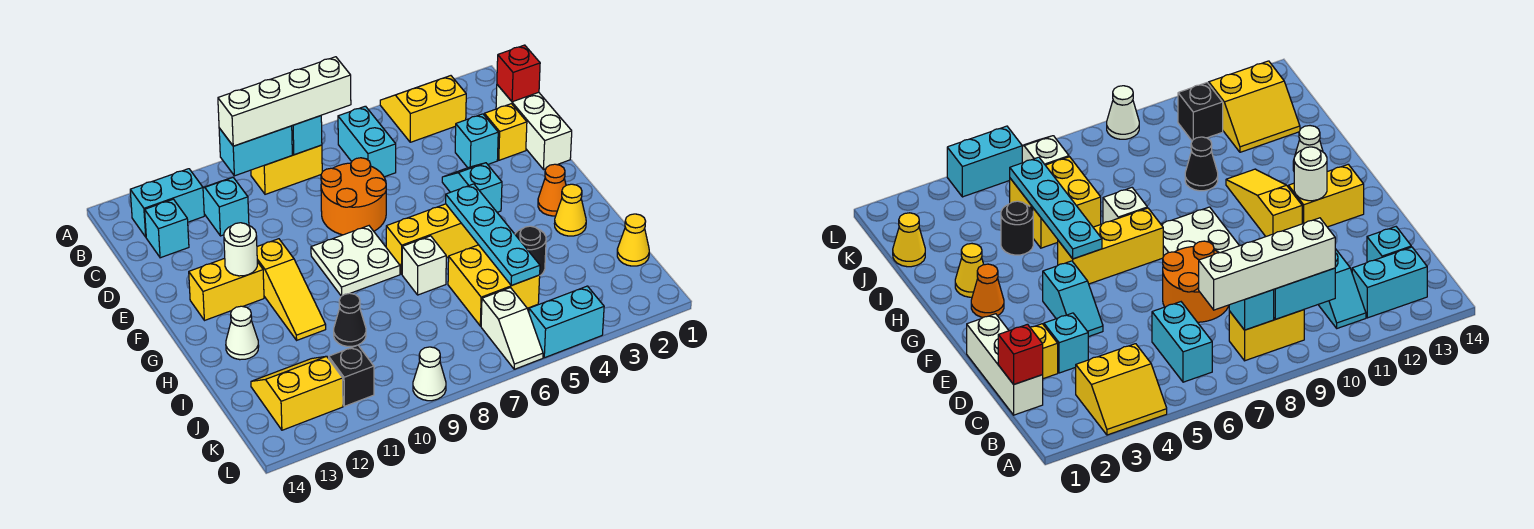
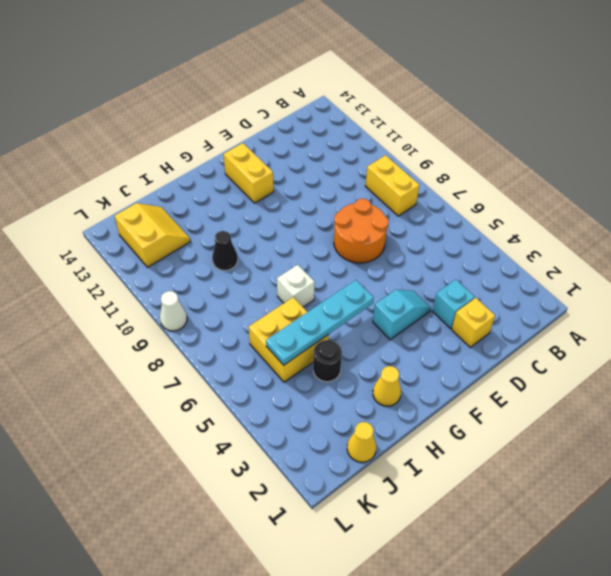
none -> yellow 2x2 slope [380,76,466,142]
none -> cyan 1x2 brick [338,106,396,177]
none -> cyan 1x2 slope [203,178,249,236]
none -> cyan 1x2 brick [130,169,204,237]

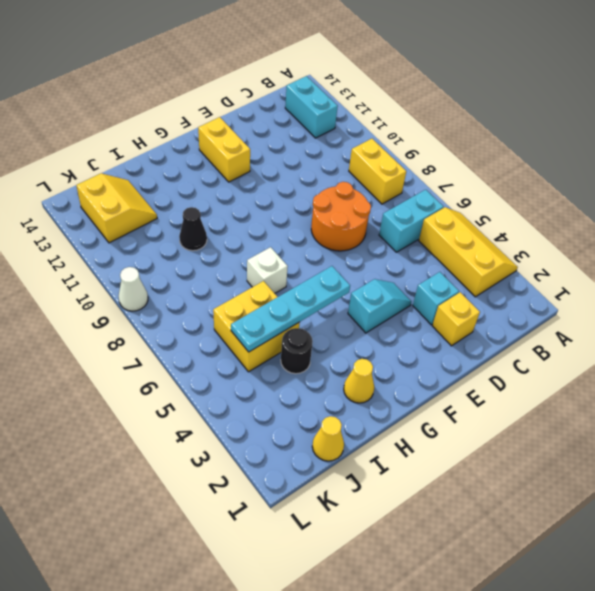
yellow 2x3 slope [419,207,518,297] -> yellow 2x2 slope [380,76,466,142]
none -> cyan 1x2 slope [203,178,249,236]
none -> white 1x3 brick [496,85,572,170]
none -> cyan 1x1 brick [145,199,189,258]
none -> white 2x2 plate [311,226,400,296]

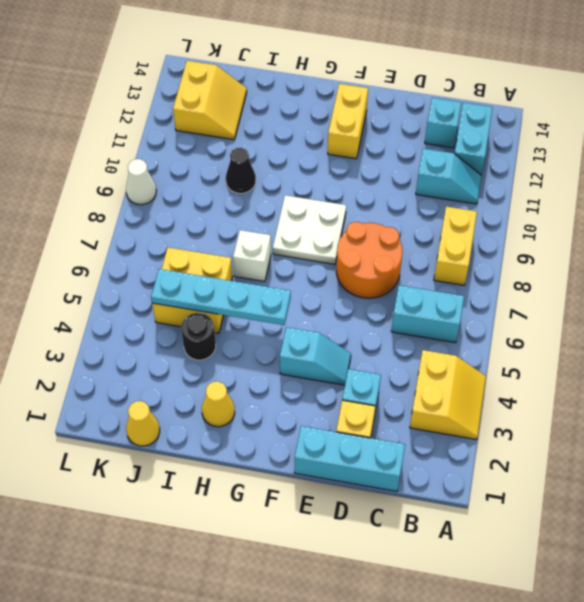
cyan 1x3 brick [294,426,405,491] -> white 1x3 brick [496,85,572,170]
none -> yellow 1x3 slope [257,239,326,340]
none -> orange 1x1 cone [538,164,566,216]
none -> yellow 1x3 brick [386,204,478,274]
none -> white 1x1 cone [226,306,259,360]

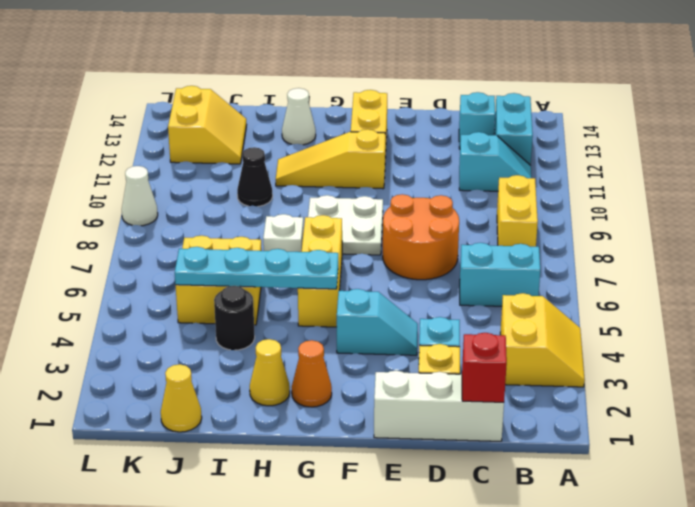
none -> white 1x2 slope [481,288,543,369]
none -> black 1x1 brick [328,345,374,406]
none -> cyan 1x2 brick [529,286,604,358]
none -> cyan 1x1 brick [292,116,322,155]

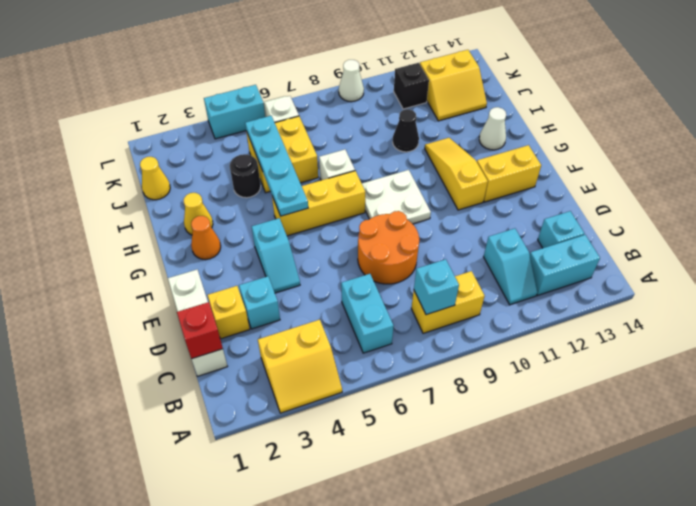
none -> cyan 1x2 brick [219,126,292,176]
none -> white 1x1 round brick [224,223,257,276]
none -> white 1x4 brick [218,57,351,146]

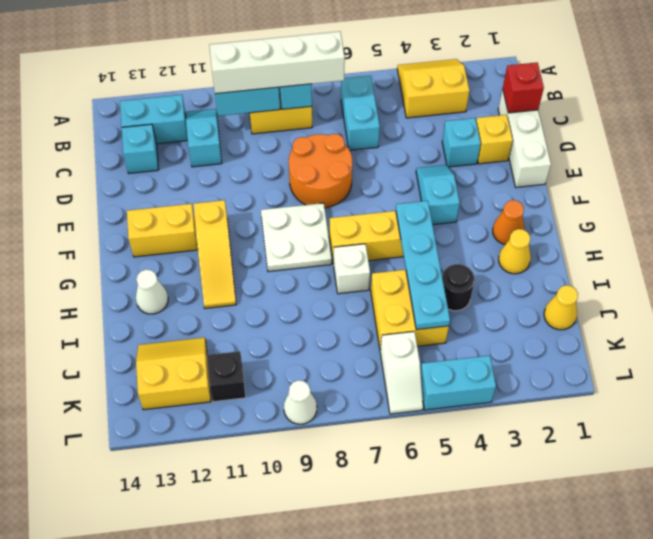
none -> black 1x1 cone [334,293,366,346]
none -> white 1x1 round brick [224,223,257,276]

